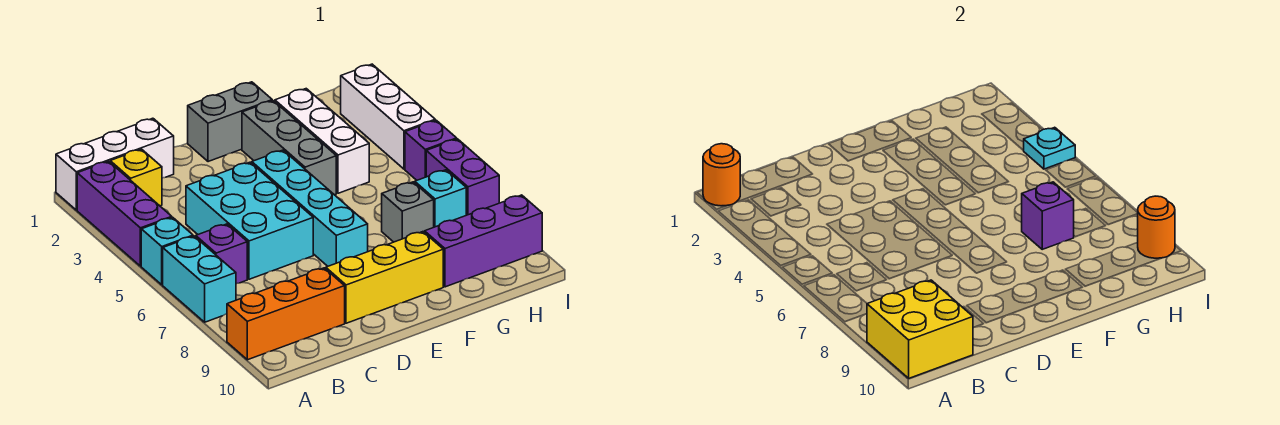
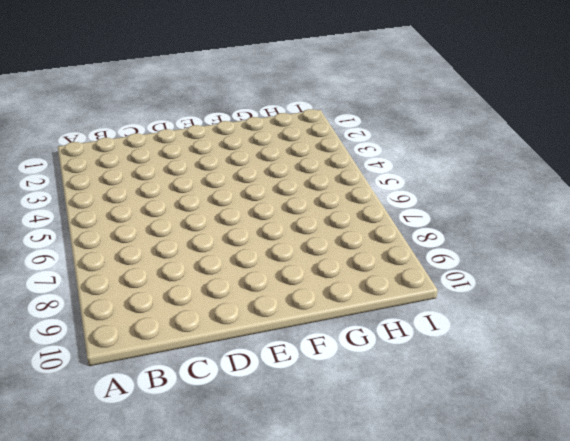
none -> white 1x3 brick [56,118,174,210]
none -> purple 1x3 brick [77,161,172,266]
none -> cyan 1x1 brick [141,217,193,285]

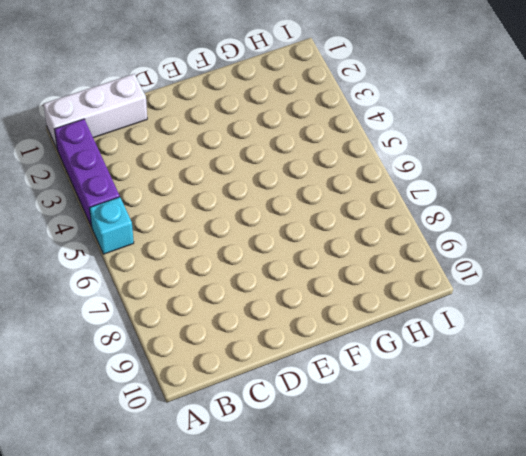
none -> cyan 1x2 brick [163,236,236,322]
none -> orange 1x3 brick [227,268,345,360]
none -> yellow 1x1 brick [110,149,162,206]

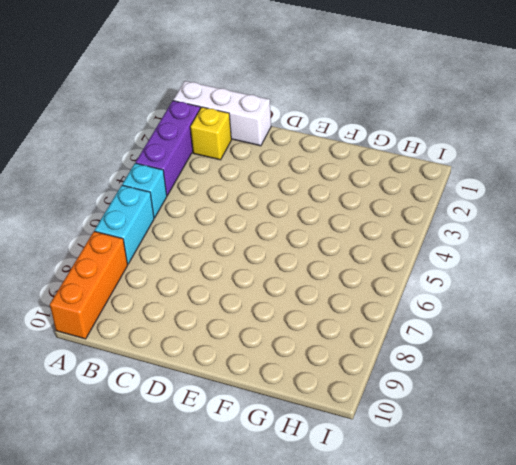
orange 1x3 brick [50,231,128,339] -> orange 1x3 brick turned to [227,268,345,360]
none -> purple 1x1 brick [196,224,247,284]
none -> cyan 2x3 brick [186,162,313,279]
none -> yellow 1x3 brick [326,232,443,323]

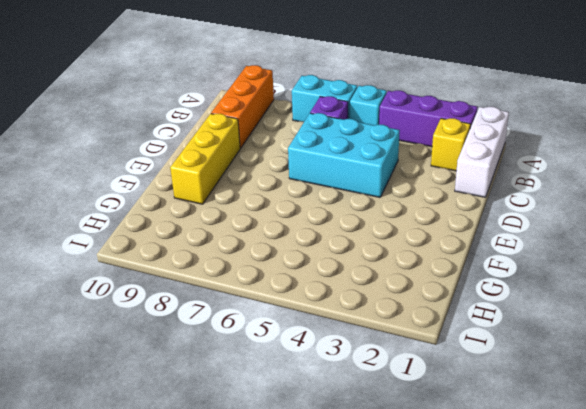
none -> grey 1x2 brick [188,82,272,162]
none -> cyan 1x4 brick [252,150,368,266]
none -> grey 1x3 brick [242,101,336,195]

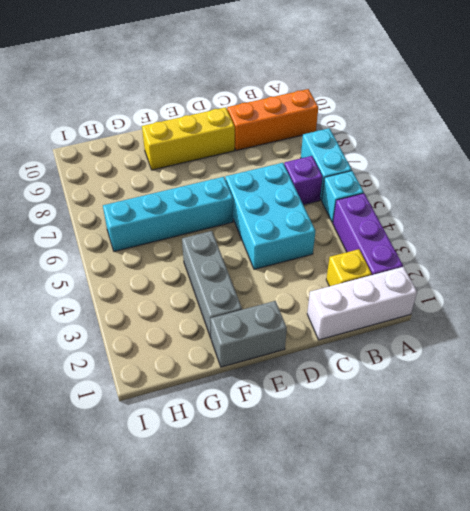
cyan 1x4 brick [103,177,233,251] -> cyan 1x4 brick turned to [252,150,368,266]
none -> white 1x3 brick [275,89,369,193]
none -> grey 1x1 brick [382,182,434,242]
none -> purple 1x3 brick [425,195,542,287]

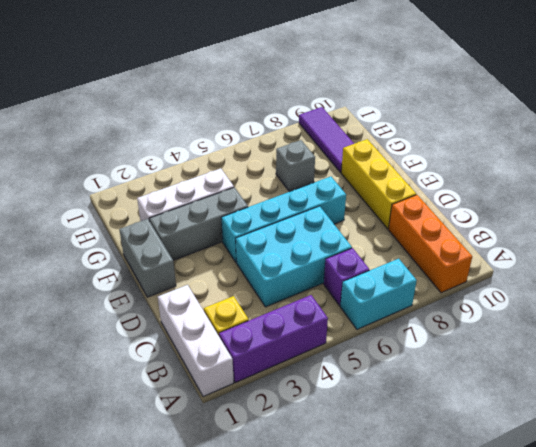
purple 1x3 tile [299,107,354,173] -> purple 1x3 brick [425,195,542,287]
none -> cyan 1x1 brick [141,217,193,285]
none -> cyan 1x1 brick [415,170,466,227]
none -> white 1x3 brick [341,64,435,169]

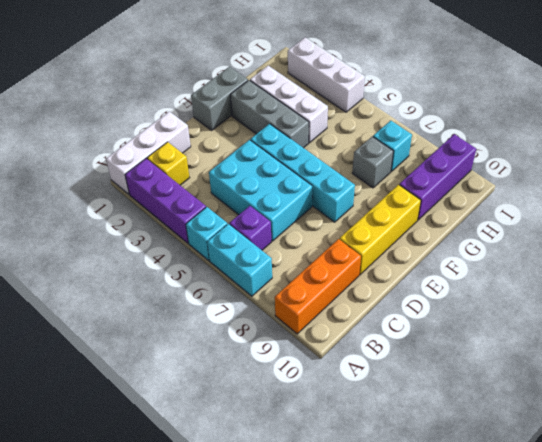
none -> purple 1x1 brick [405,120,457,180]
none -> purple 1x2 brick [426,139,499,215]
none -> orange 1x1 round brick [703,144,740,206]

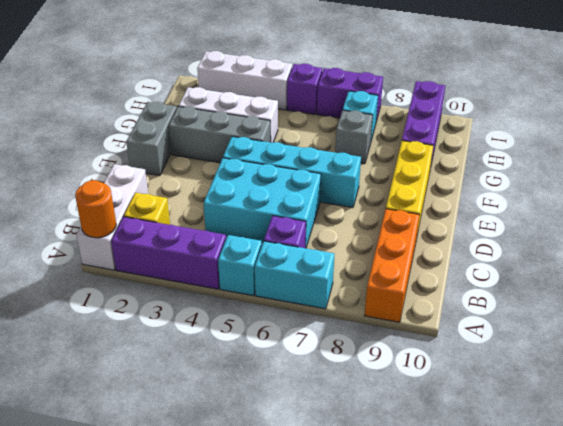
none -> yellow 2x2 brick [867,280,973,378]
none -> purple 1x1 brick [1022,182,1074,249]
none -> cyan 1x1 plate [1023,127,1075,169]

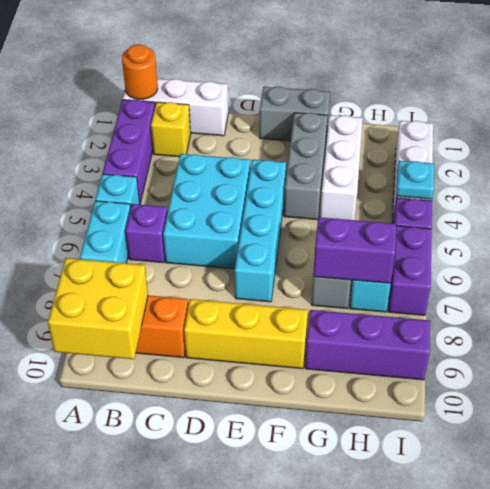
purple 1x2 brick [313,217,396,283] -> purple 1x1 brick [1022,182,1074,249]
none -> orange 1x1 round brick [1138,196,1175,258]

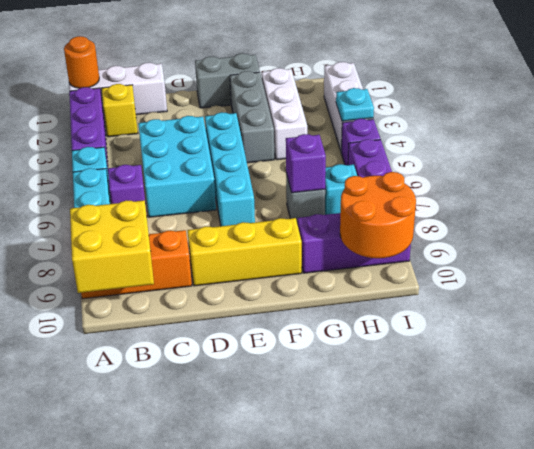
orange 2x2 round brick [340,172,416,258] -> orange 1x1 round brick [1138,196,1175,258]

